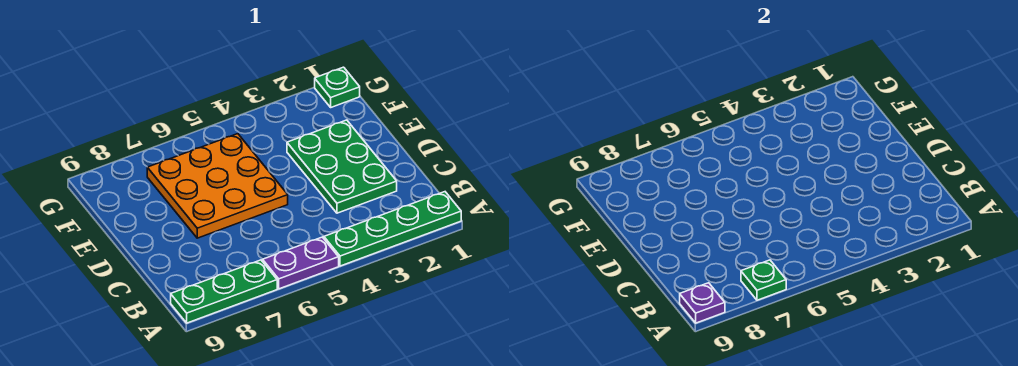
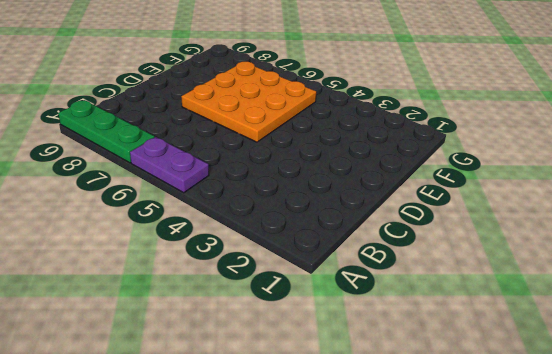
none -> green 1x4 plate [324,192,461,266]
none -> green 2x3 plate [287,120,397,213]

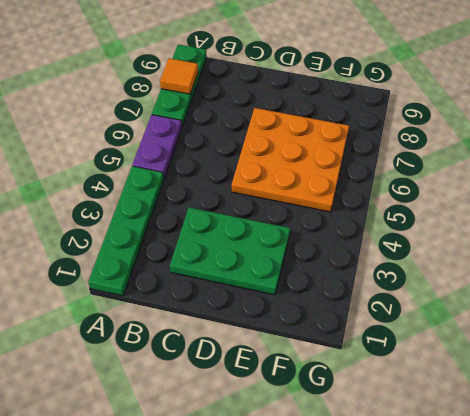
orange 1x1 tile [160,58,198,94] -> none
none -> green 1x1 plate [315,67,360,107]
none -> green 1x1 plate [741,260,786,300]

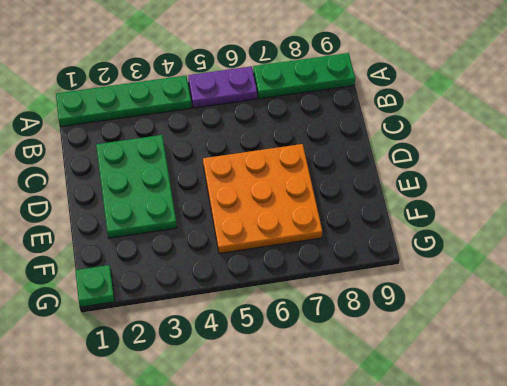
none -> green 1x1 plate [741,260,786,300]
none -> purple 1x1 plate [680,283,725,323]

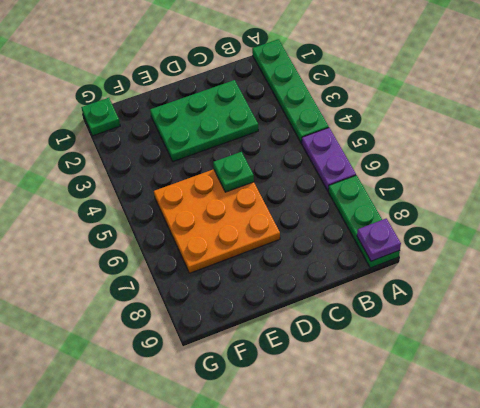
green 1x1 plate [213,152,254,192] -> green 1x1 plate moved to [741,260,786,300]

